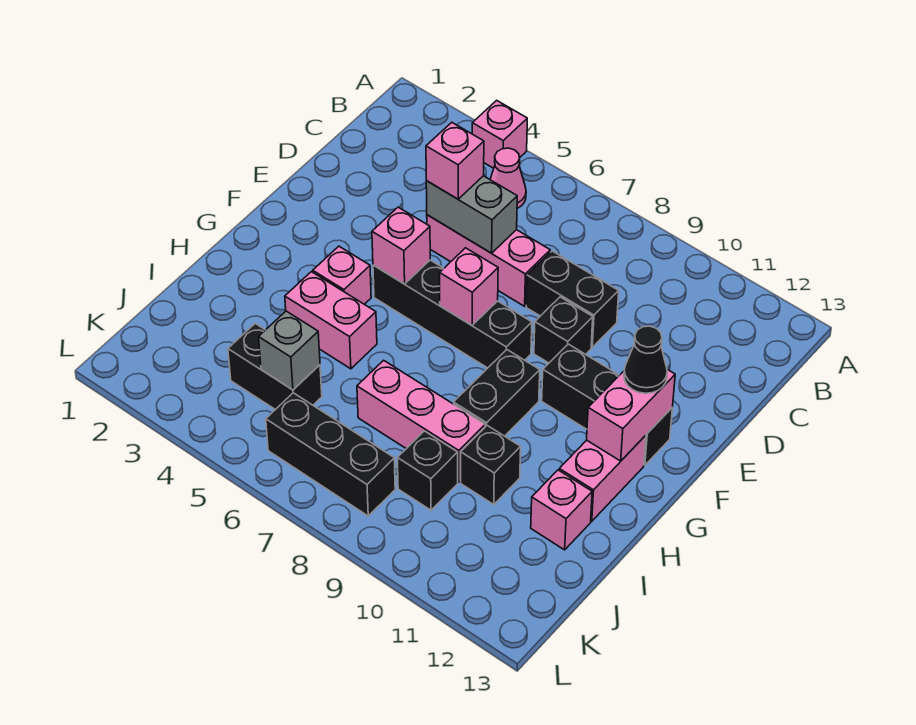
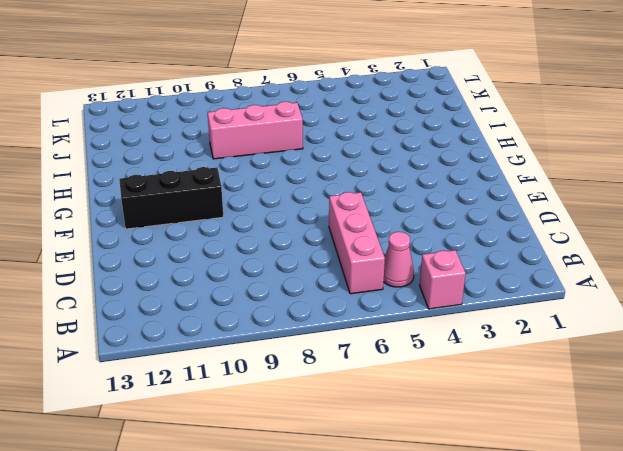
pink 1x3 brick [329,192,385,294] -> pink 1x3 brick turned to [427,215,550,306]
none -> black 1x2 brick [526,251,619,347]
none -> black 1x1 brick [534,297,593,363]
none -> black 1x4 brick [373,260,532,368]

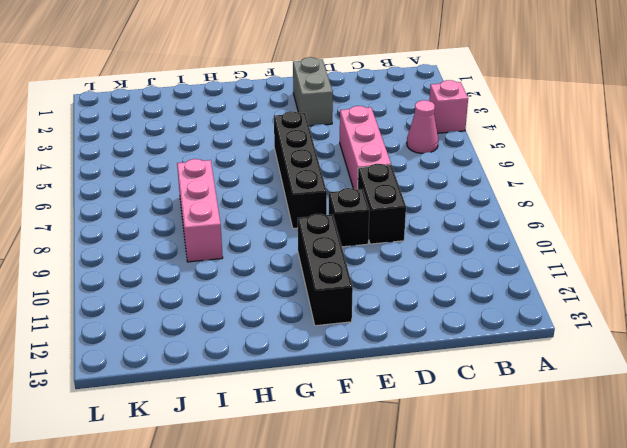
grey 1x2 brick [293,57,333,126] -> grey 1x2 brick moved to [426,176,517,253]
none -> pink 1x1 brick [313,246,371,304]
none -> black 1x2 brick [454,350,540,436]
none -> pink 1x2 brick [559,435,646,521]

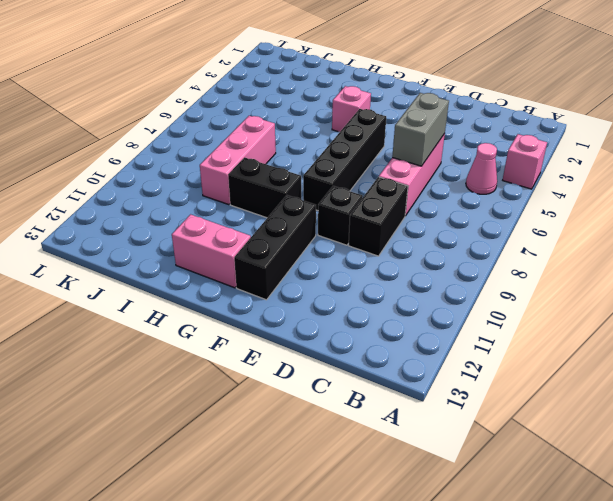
none -> pink 1x2 brick [285,272,377,369]
none -> black 1x1 brick [461,426,521,504]
none -> pink 1x1 brick [531,470,592,550]

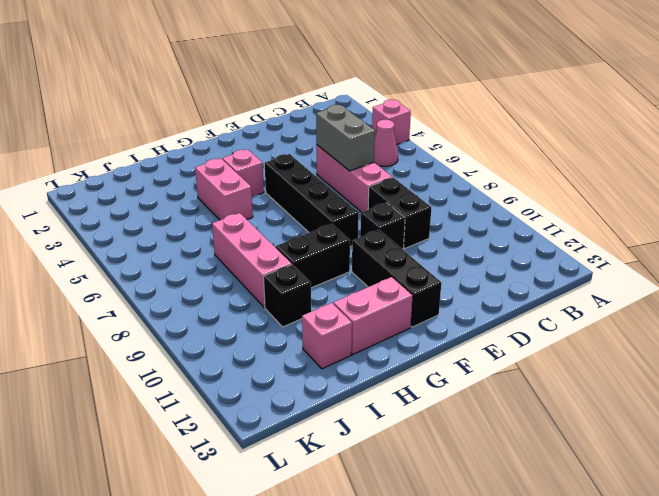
none -> black 1x2 brick [228,324,322,410]
none -> black 1x1 brick [397,431,458,510]
none -> black 1x3 brick [266,393,395,516]

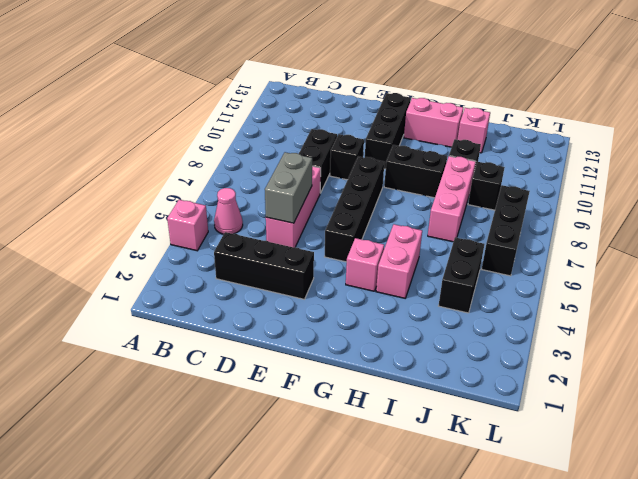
black 1x3 brick [214,232,314,299] -> none
none -> pink 1x1 brick [372,207,430,284]
none -> pink 1x1 brick [440,248,498,325]
none -> pink 1x2 brick [587,369,675,461]

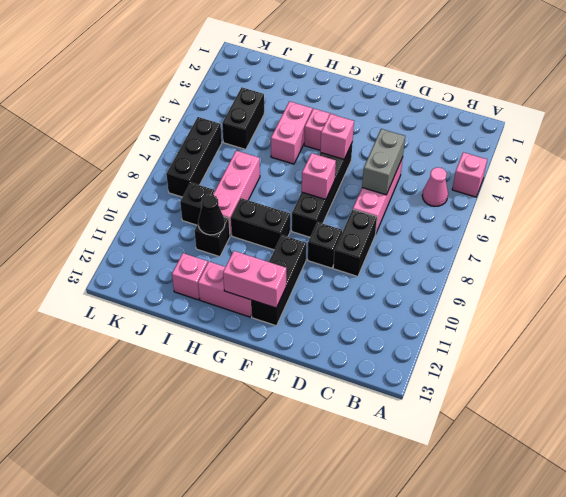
black 1x1 cone [198,194,225,235] -> black 1x1 cone moved to [624,326,667,393]
none -> grey 1x1 brick [259,311,320,390]
none -> pink 1x1 brick [426,122,484,199]

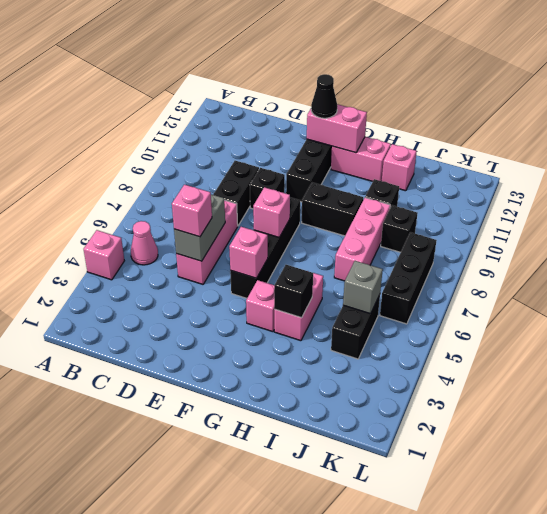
black 1x1 brick [274,265,313,318] -> none

